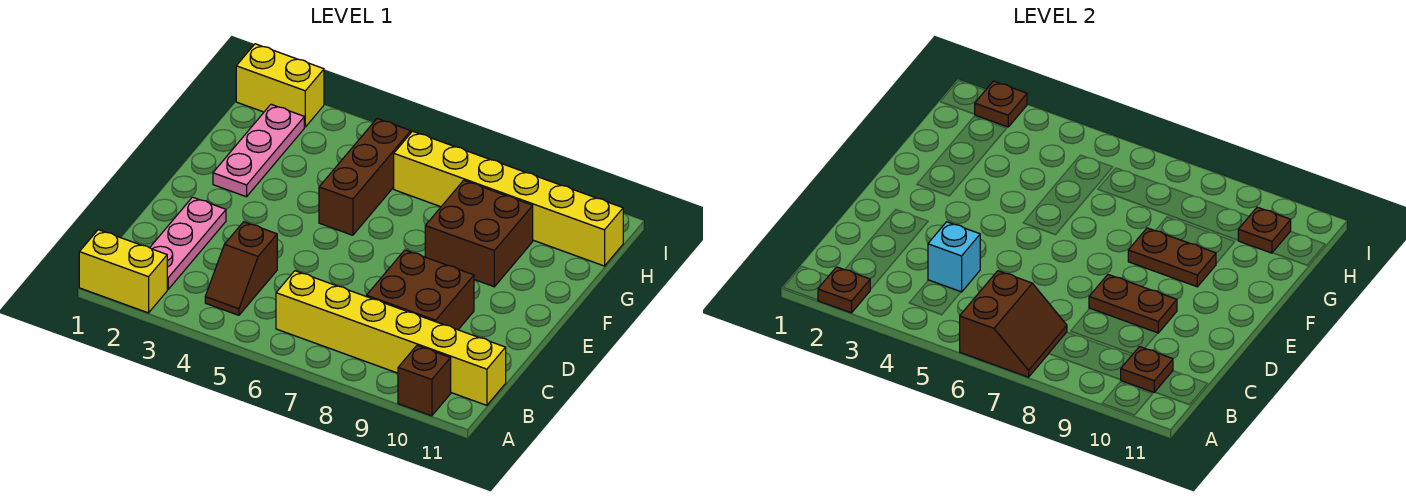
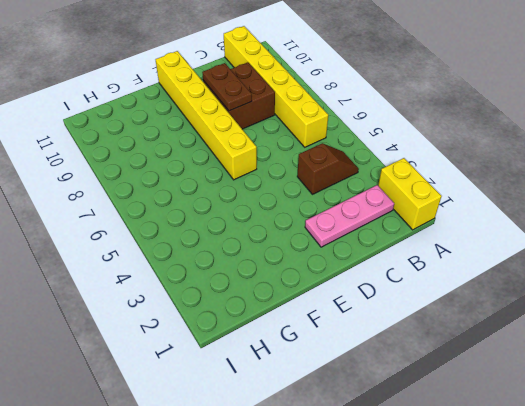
yellow 1x6 brick [156,51,257,180] -> yellow 1x6 brick moved to [394,131,623,266]
none -> brown 1x1 brick [398,346,451,416]
none -> pink 1x3 plate [213,104,304,197]
none -> brown 1x3 brick [319,119,411,235]

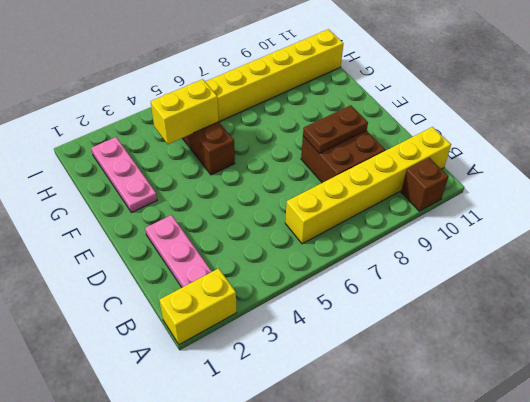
yellow 1x2 brick [151,79,219,144] -> yellow 1x2 brick moved to [236,44,324,127]
none -> brown 1x2 slope [205,222,277,315]
none -> brown 2x2 brick [425,180,533,287]
none -> brown 1x1 plate [818,267,870,313]

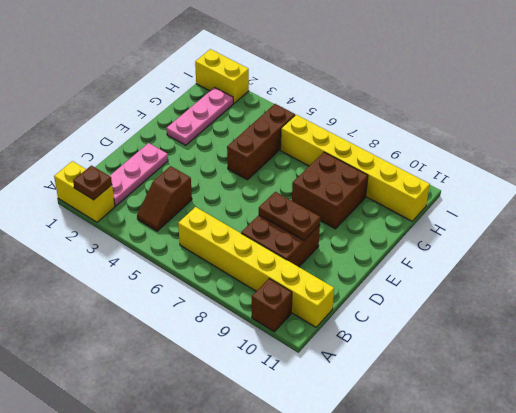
none -> brown 2x2 slope [960,271,1067,377]
none -> brown 1x1 plate [1121,347,1173,392]
none -> cyan 1x1 brick [928,222,980,292]

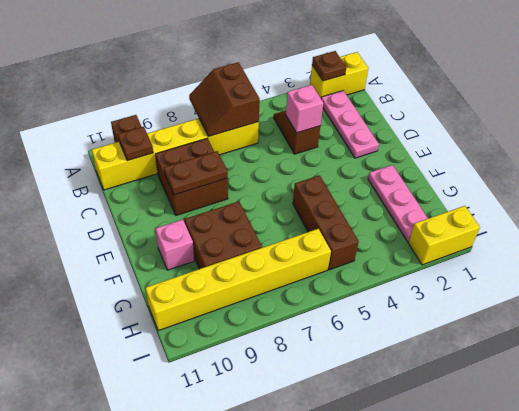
pink 1x1 brick [286,85,323,133] -> cyan 1x1 brick [928,222,980,292]
pink 1x1 brick [156,220,194,270] -> none
none -> brown 1x2 plate [1128,228,1216,287]
none -> brown 1x1 plate [1238,207,1291,253]
none -> brown 1x1 plate [975,81,1027,127]

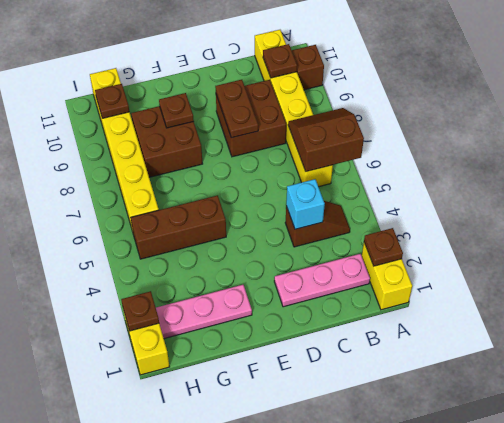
brown 1x1 plate [159,93,194,128] -> brown 1x2 plate [1128,228,1216,287]

